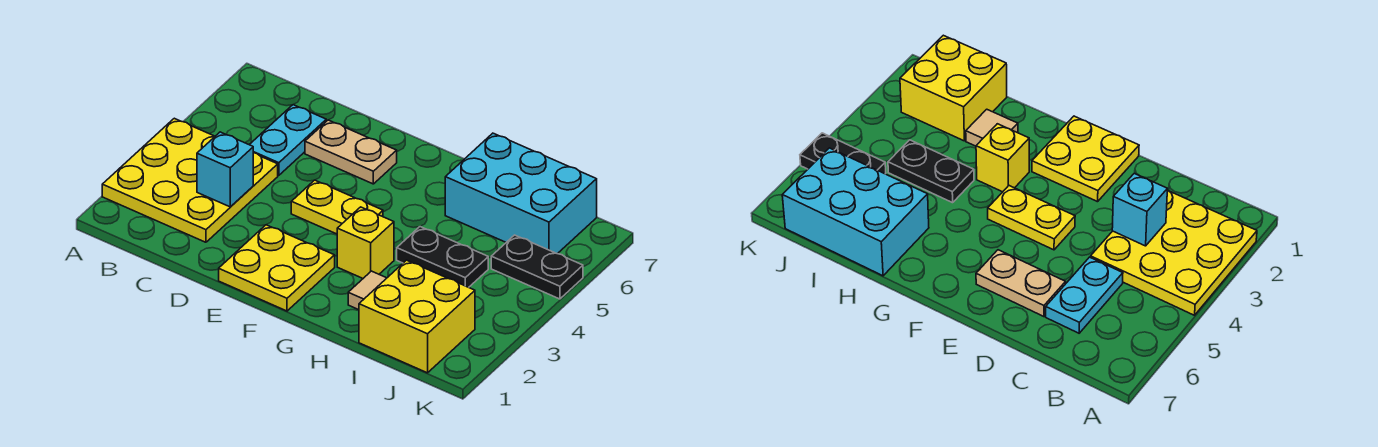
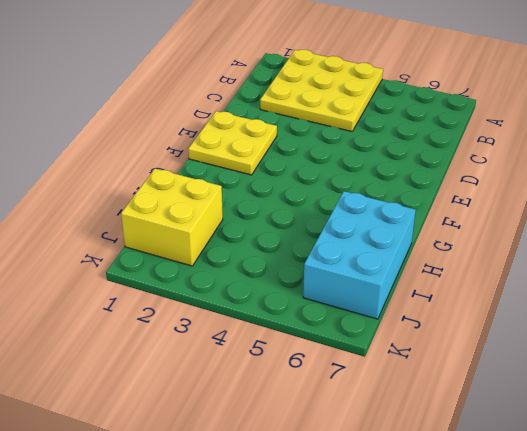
none -> cyan 1x2 plate [249,105,326,175]
none -> tan 1x2 plate [305,120,397,184]
none -> yellow 1x2 plate [291,180,383,234]

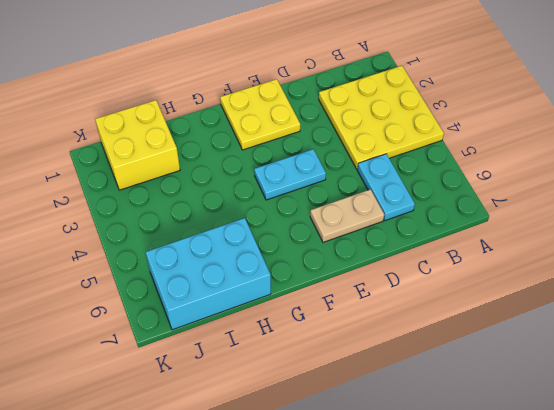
cyan 1x2 plate [254,149,326,200] -> yellow 1x2 plate [291,180,383,234]
none -> yellow 1x1 brick [337,207,394,278]
none -> tan 1x1 tile [348,271,386,310]
none -> black 1x2 plate [397,227,488,287]

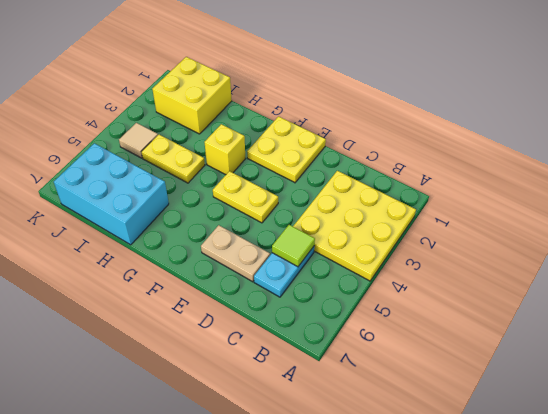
lime 1x1 tile [272,225,315,267] -> none
yellow 1x2 plate [141,135,205,183] -> black 1x2 plate [397,227,488,287]
tan 1x1 tile [119,123,158,158] -> tan 1x1 tile moved to [348,271,386,310]
none -> black 1x2 plate [491,235,583,299]
none -> cyan 1x1 brick [197,132,253,207]

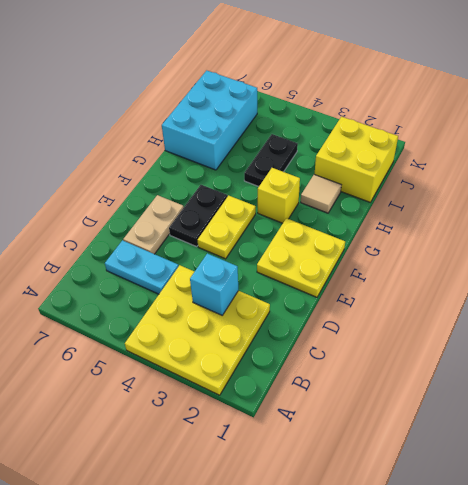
black 1x2 plate [169,185,227,247] -> black 1x2 plate moved to [491,235,583,299]

